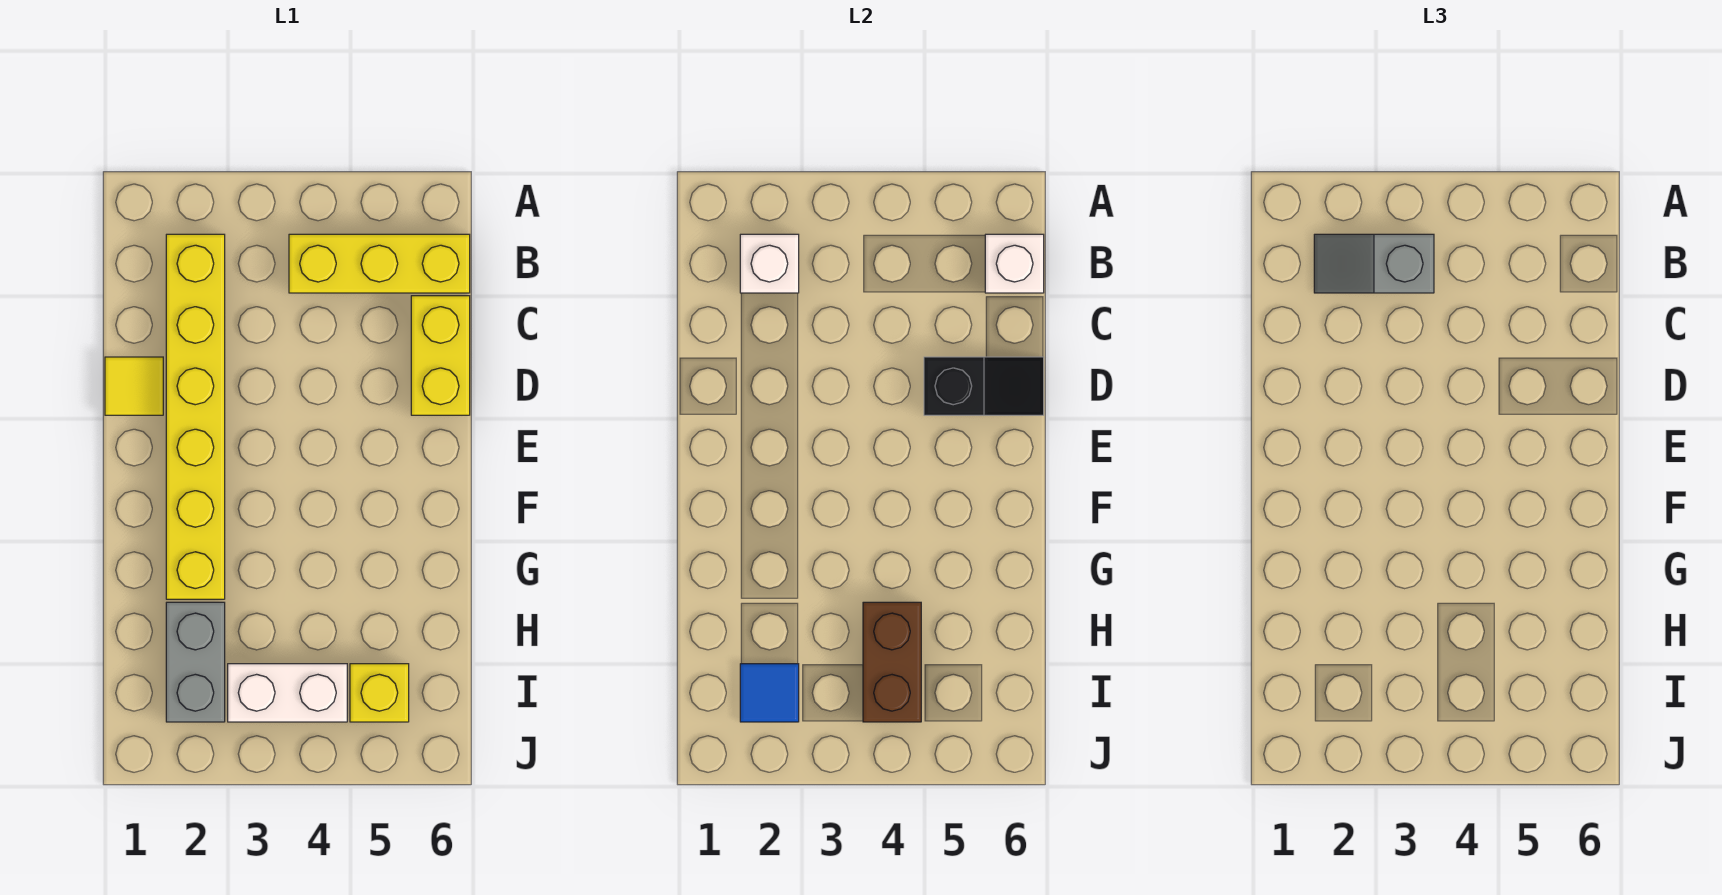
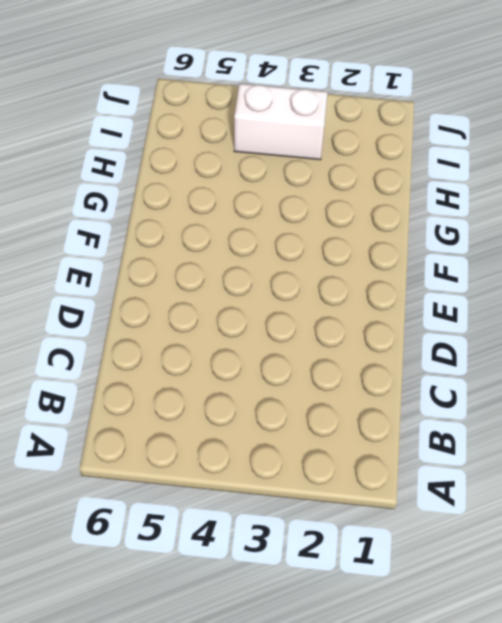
none -> yellow 1x6 brick [166,234,225,599]
none -> yellow 1x3 brick [289,234,470,293]
none -> yellow 1x2 brick [411,296,470,415]

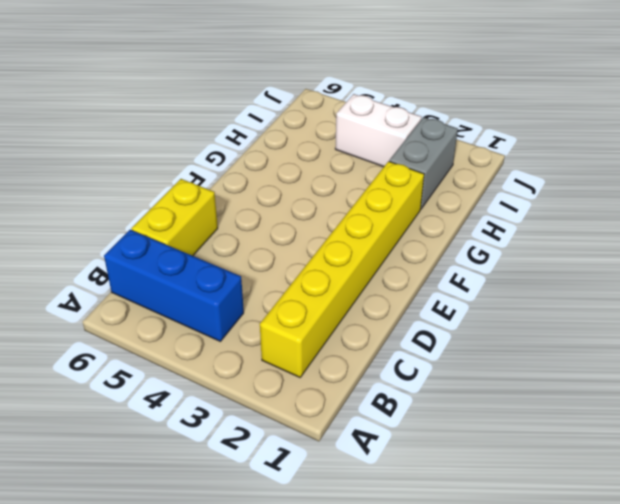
blue 1x3 brick [104,230,244,341] -> yellow 1x3 brick [289,234,470,293]
none -> yellow 1x1 tile [105,357,163,415]
none -> yellow 1x1 brick [350,664,409,722]
none -> white 1x1 brick [740,234,799,293]

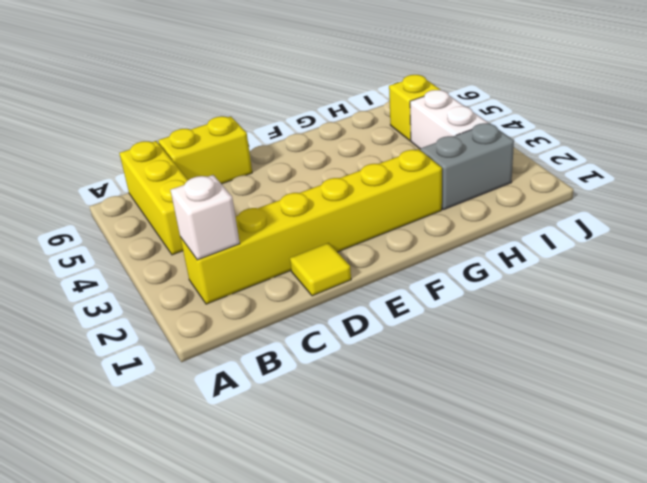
none -> white 1x1 brick [985,234,1044,293]
none -> black 1x2 slope [924,357,1044,415]
none -> brown 1x2 brick [863,602,921,722]

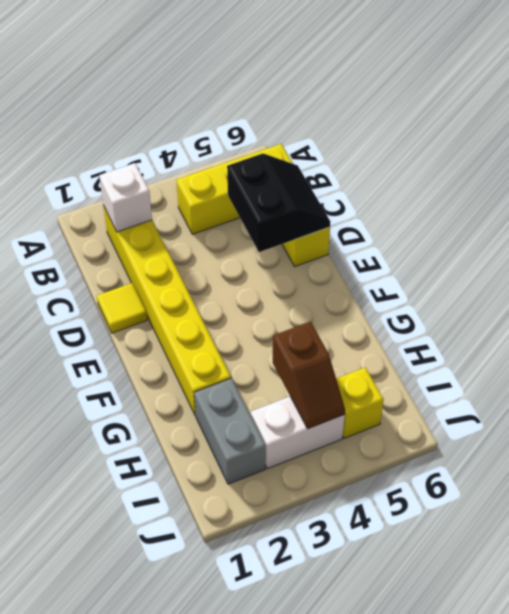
black 2x2 slope [227,154,331,252] -> black 1x2 slope [924,357,1044,415]
brown 1x2 slope [273,321,345,429] -> brown 1x2 brick [863,602,921,722]
none -> white 1x1 brick [985,234,1044,293]
none -> blue 1x1 tile [740,664,799,722]
none -> grey 1x2 slope [1314,234,1434,293]

